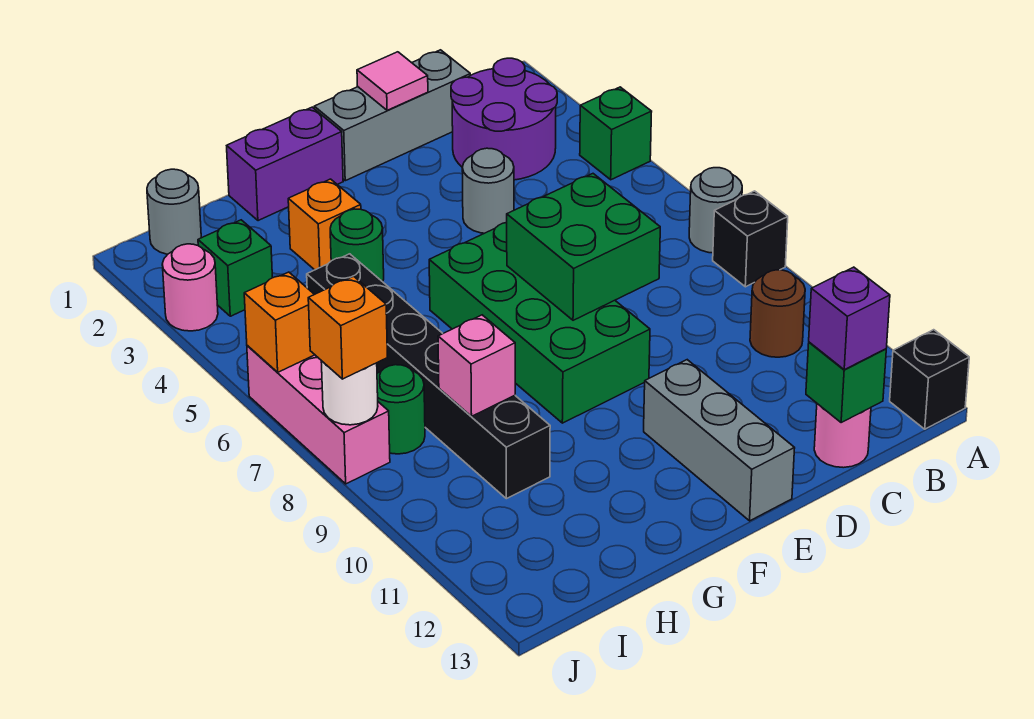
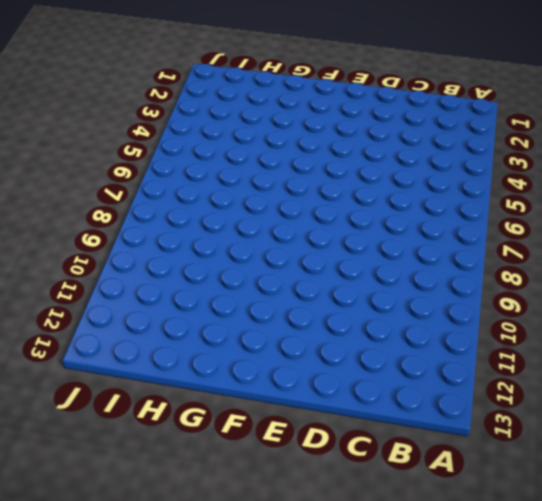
none -> green 1x1 brick [580,87,652,180]
none -> grey 1x1 round brick [689,168,742,253]
none -> black 1x1 brick [713,191,788,287]

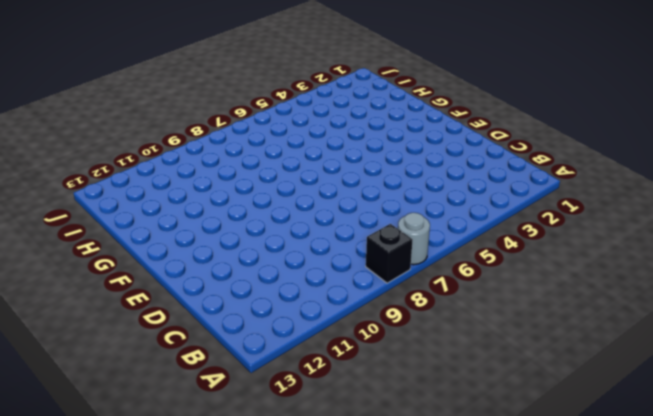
none -> green 1x1 brick [580,87,652,180]
none -> black 1x1 brick [890,330,969,429]
none -> purple 2x2 round brick [451,58,557,180]

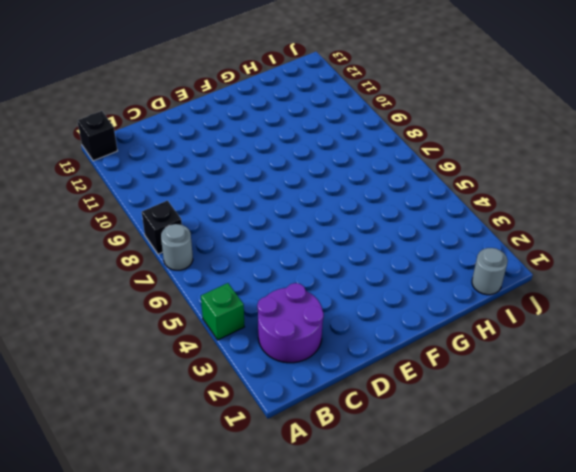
none -> brown 1x1 round brick [750,270,805,357]
none -> grey 1x3 brick [314,50,470,181]
none -> pink 1x1 round brick [814,404,871,468]

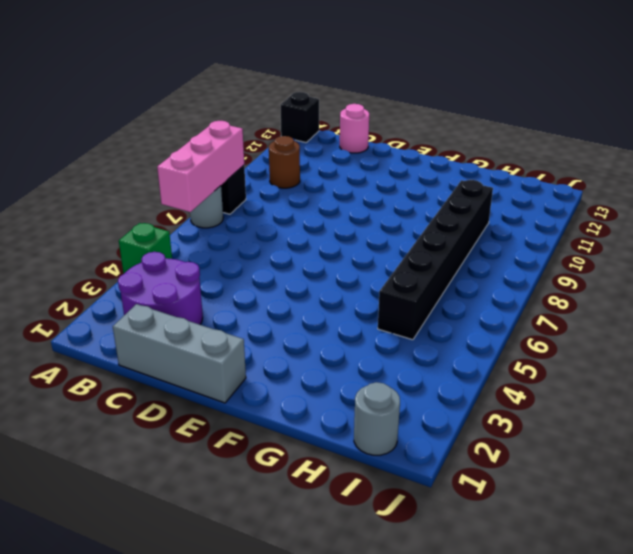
pink 1x3 brick [157,121,244,212] -> pink 1x3 brick moved to [247,345,390,484]
none -> grey 1x1 round brick [462,148,514,233]
none -> green 2x4 brick [429,223,650,423]
none -> grey 1x3 brick [644,360,795,521]

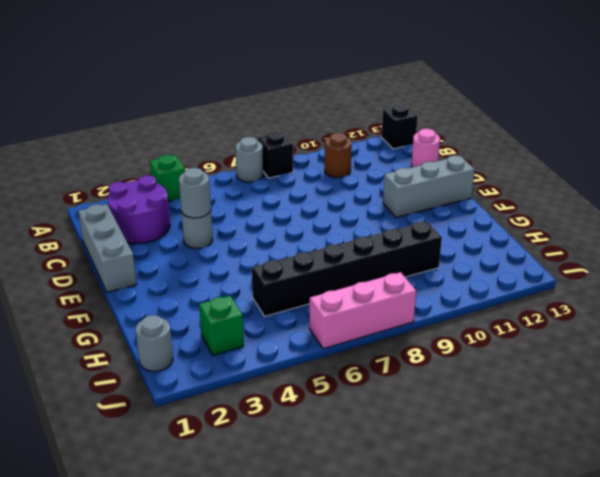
grey 1x1 round brick [179,168,211,218] -> none
none -> green 2x4 brick [429,223,650,423]
none -> purple 1x2 brick [227,107,343,221]
none -> orange 1x1 brick [288,179,361,270]

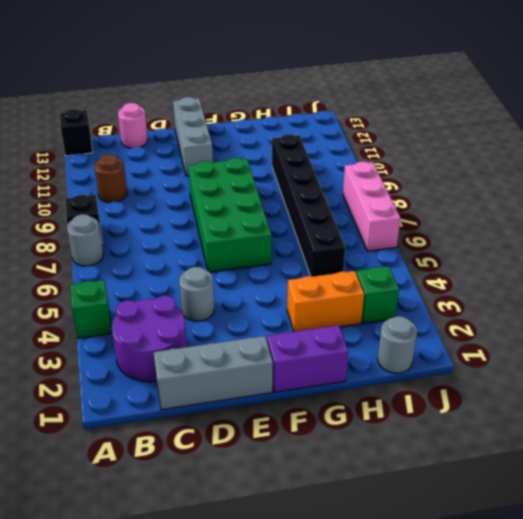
orange 1x2 brick [287,271,364,332] -> orange 1x1 brick [288,179,361,270]
none -> green 1x1 round brick [330,209,384,282]
none -> green 1x1 round brick [377,365,425,454]
none -> pink 1x1 round brick [162,244,218,331]

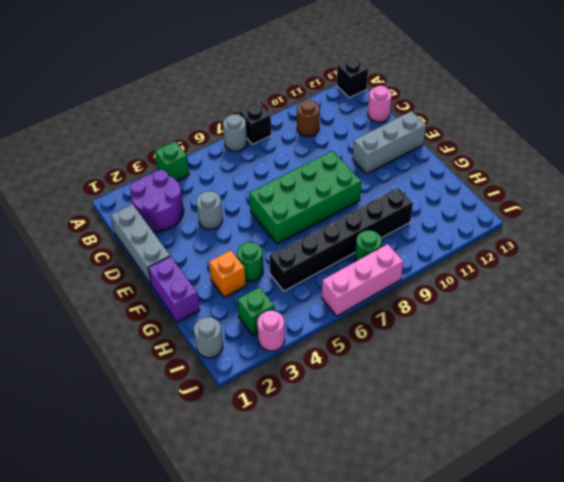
none -> green 1x1 brick [806,342,886,422]
none -> pink 1x1 tile [357,52,428,110]
none -> green 2x2 brick [507,174,660,320]

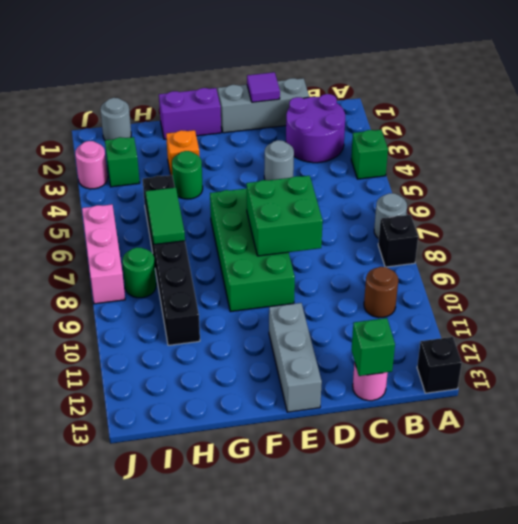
purple 1x1 tile [247,72,280,102] -> pink 1x1 tile [357,52,428,110]
green 1x2 tile [146,188,185,245] -> none
none -> pink 1x1 brick [438,315,515,416]
none -> orange 1x1 brick [244,272,315,372]
none -> white 1x1 round brick [321,361,378,425]

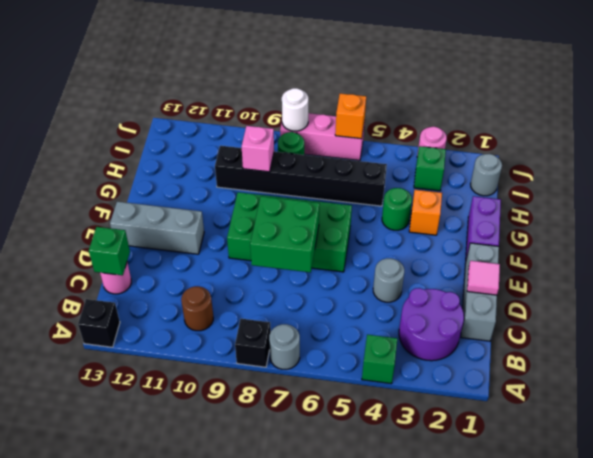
none -> purple 1x1 brick [809,267,890,370]
none -> orange 1x1 brick [308,276,387,379]

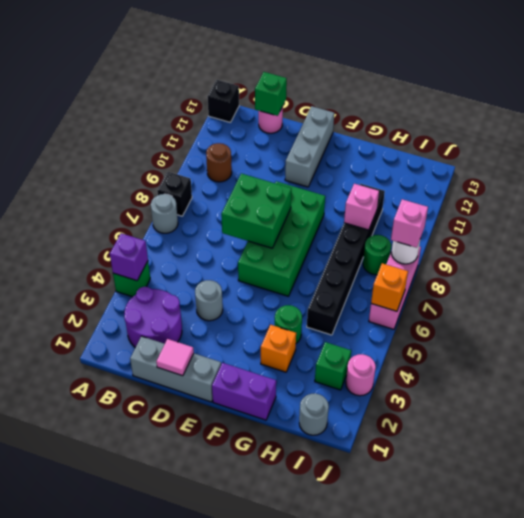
purple 1x1 brick [110,233,148,281] -> purple 1x1 brick moved to [809,267,890,370]
pink 1x1 brick [391,199,428,248] -> orange 1x1 brick [308,276,387,379]

